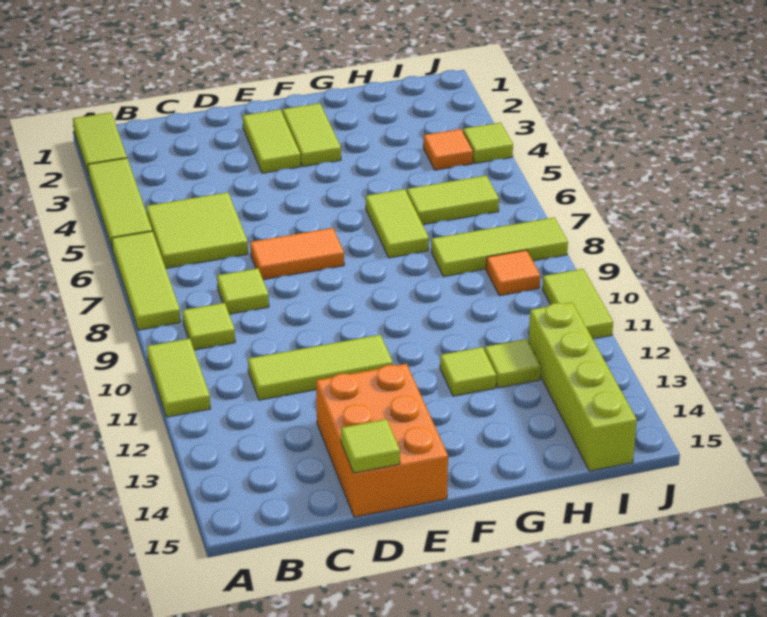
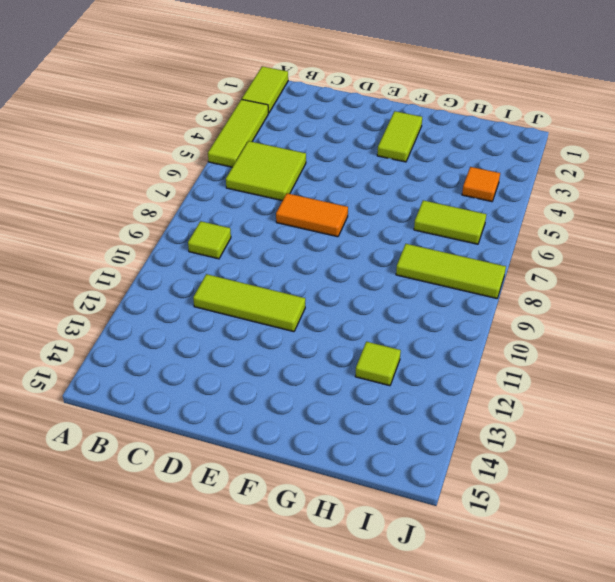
none -> lime 1x3 tile [112,231,181,330]
none -> lime 1x2 tile [147,338,211,417]
none -> lime 1x1 tile [217,268,269,314]

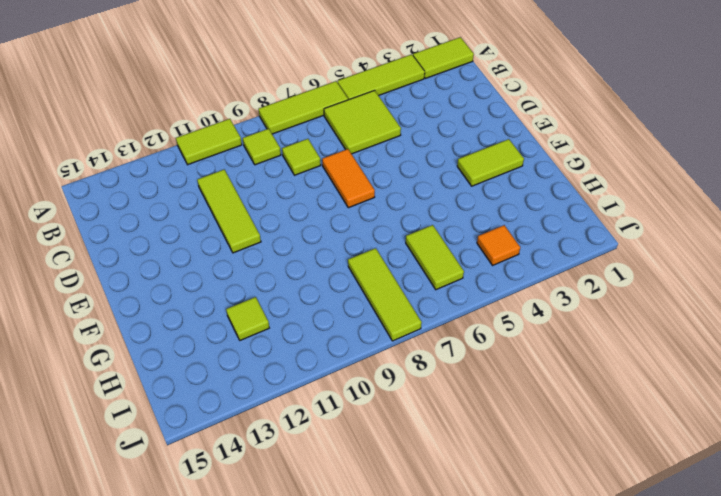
none -> orange 2x3 brick [316,364,448,517]
none -> lime 1x2 tile [243,110,301,173]
none -> lime 1x2 tile [366,189,429,258]

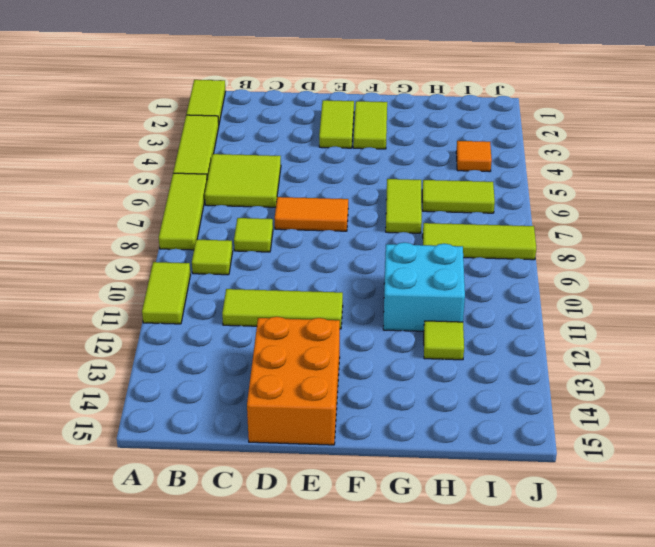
cyan 2x2 brick [383,242,465,331] -> none
none -> lime 1x1 tile [440,347,496,396]
none -> orange 1x1 tile [486,250,540,296]
none -> lime 1x4 brick [529,302,637,471]

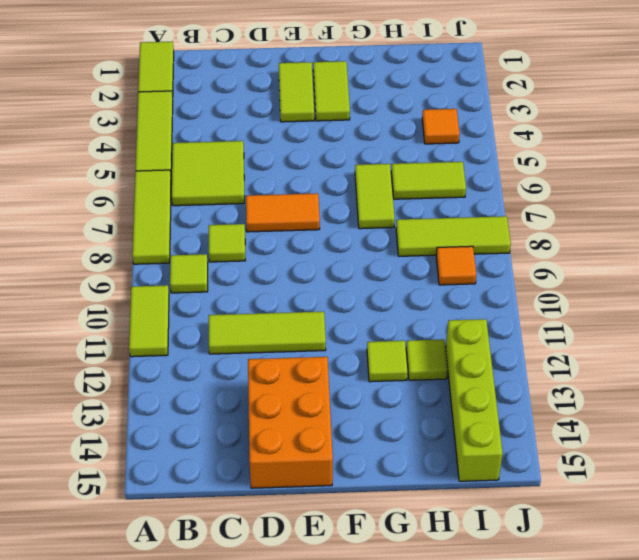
none -> lime 1x1 tile [463,122,513,164]
none -> lime 1x2 tile [542,269,613,339]
none -> lime 1x1 tile [341,419,400,473]

